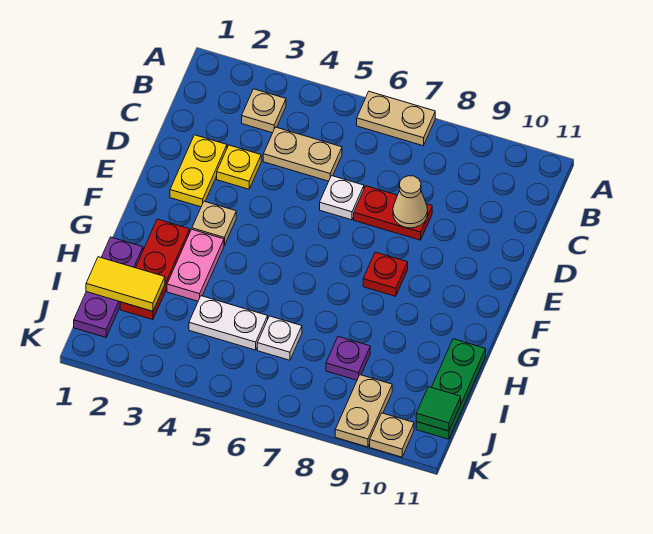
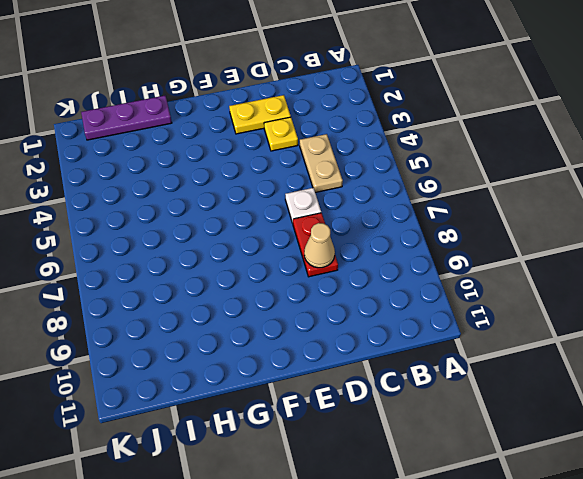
none -> tan 1x2 plate [357,91,435,146]
none -> tan 1x1 plate [242,89,286,133]
none -> tan 1x1 plate [192,201,236,245]

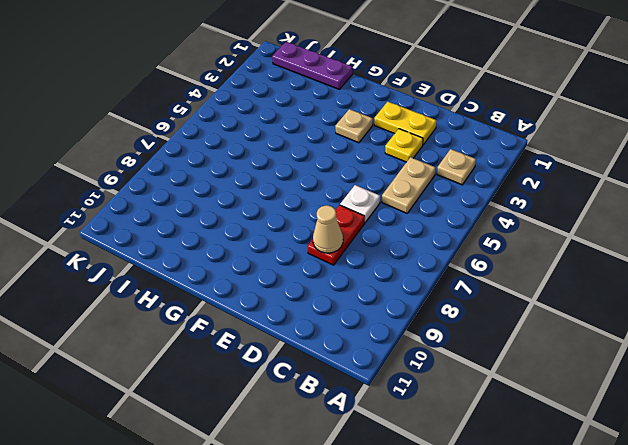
none -> tan 1x2 plate [357,91,435,146]
none -> red 1x1 plate [363,252,408,296]
none -> red 1x3 plate [120,219,190,320]

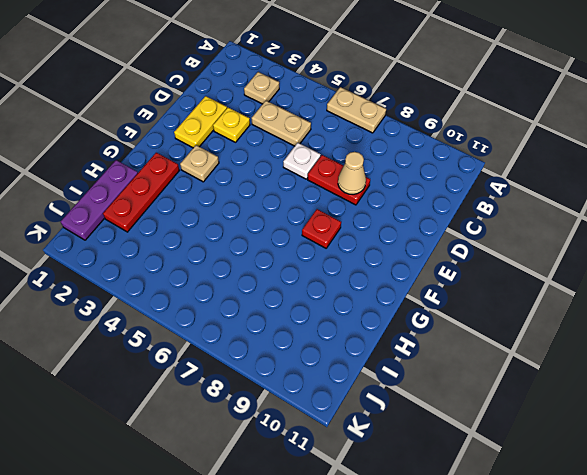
none -> pink 1x2 plate [167,229,224,301]
none -> green 1x3 plate [416,339,486,439]
none -> white 1x2 plate [189,296,268,350]

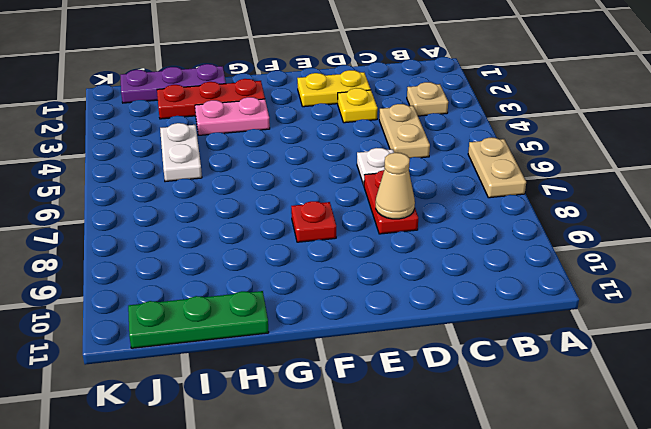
none -> tan 1x1 plate [192,201,236,245]
none -> white 1x1 plate [257,316,302,360]
none -> purple 1x1 plate [326,336,370,380]

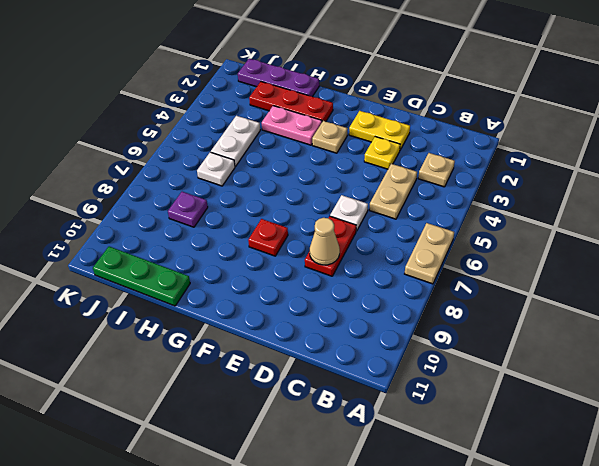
none -> tan 1x2 plate [335,375,392,447]
none -> tan 1x1 plate [370,413,414,457]
none -> yellow 1x2 tile [86,257,165,311]

